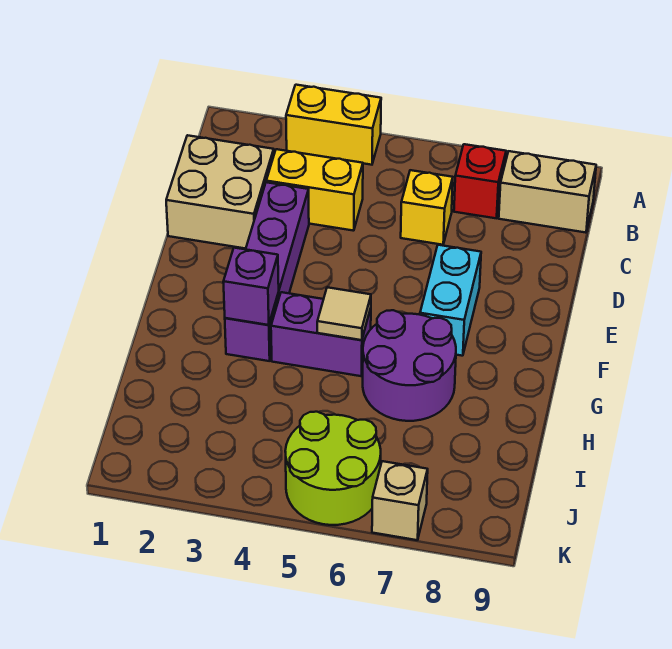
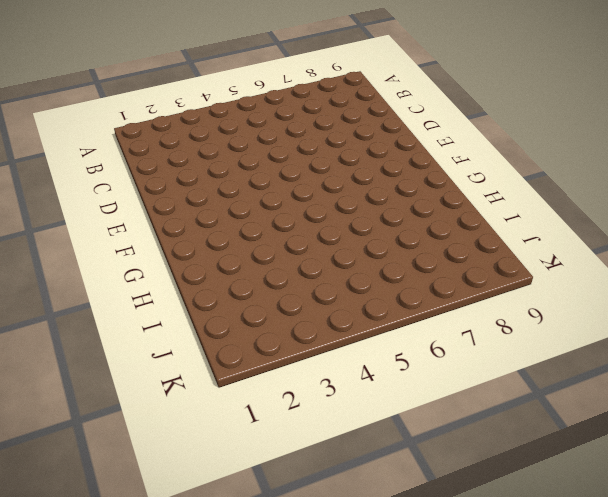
none -> yellow 1x2 brick [286,85,381,165]
none -> red 1x1 brick [454,144,506,218]
none -> tan 1x2 brick [499,151,596,233]

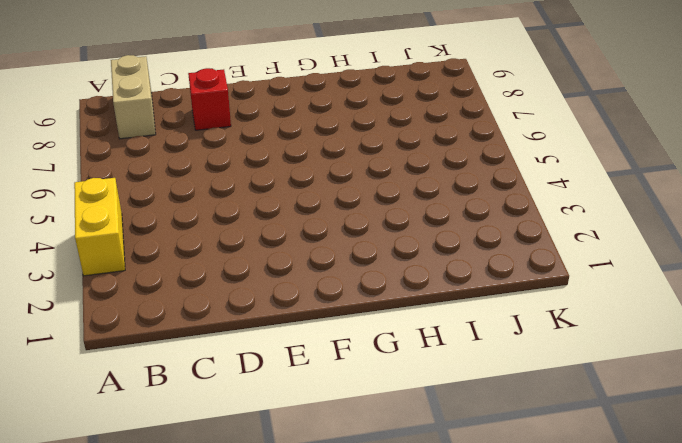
red 1x1 brick [188,68,231,130] -> red 1x1 brick moved to [454,144,506,218]
none -> tan 2x2 brick [166,135,274,249]
none -> yellow 1x2 brick [266,149,363,231]
none -> yellow 1x1 brick [401,170,453,245]

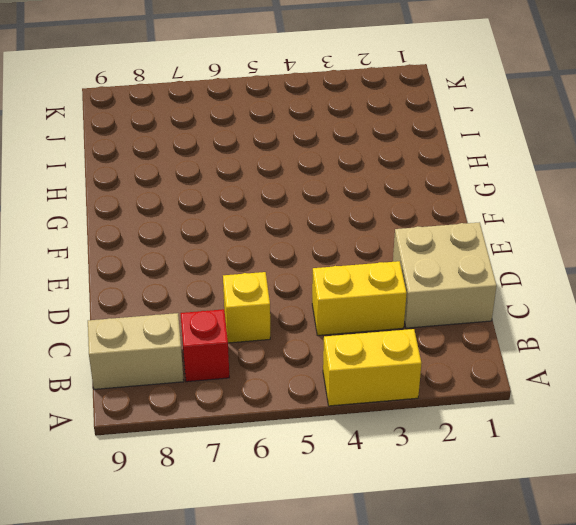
none -> purple 1x4 brick [225,182,309,361]
none -> cyan 1x2 brick [420,245,481,356]
none -> purple 1x2 brick [271,292,371,376]

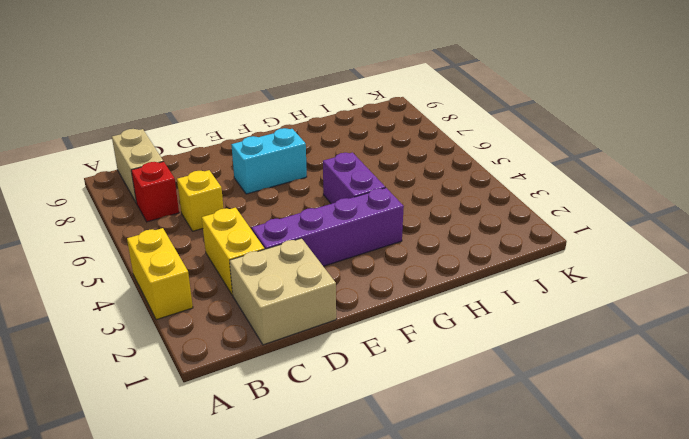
none -> purple 2x2 round brick [363,310,456,421]
none -> lime 2x2 round brick [285,412,381,525]
none -> tan 1x1 brick [372,461,428,540]

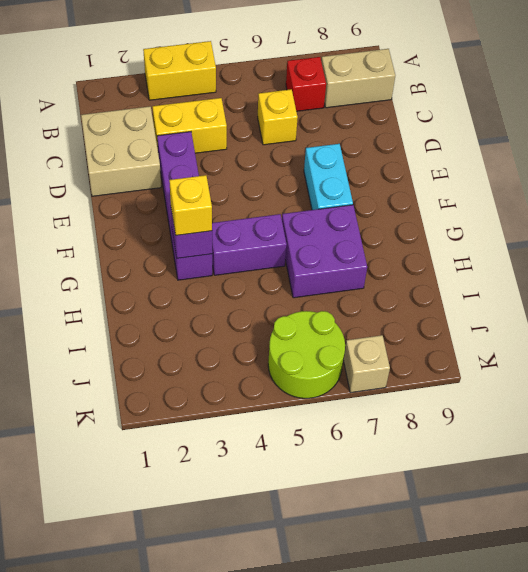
yellow 1x1 brick [169,175,212,235] -> none
purple 2x2 brick [282,205,367,298] -> purple 2x2 round brick [363,310,456,421]
none -> tan 1x1 tile [317,287,371,340]

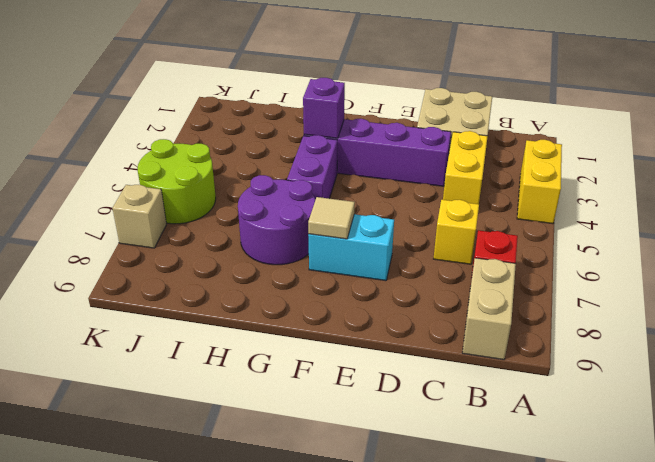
tan 1x1 tile [308,197,355,239] -> tan 1x1 tile moved to [317,287,371,340]

